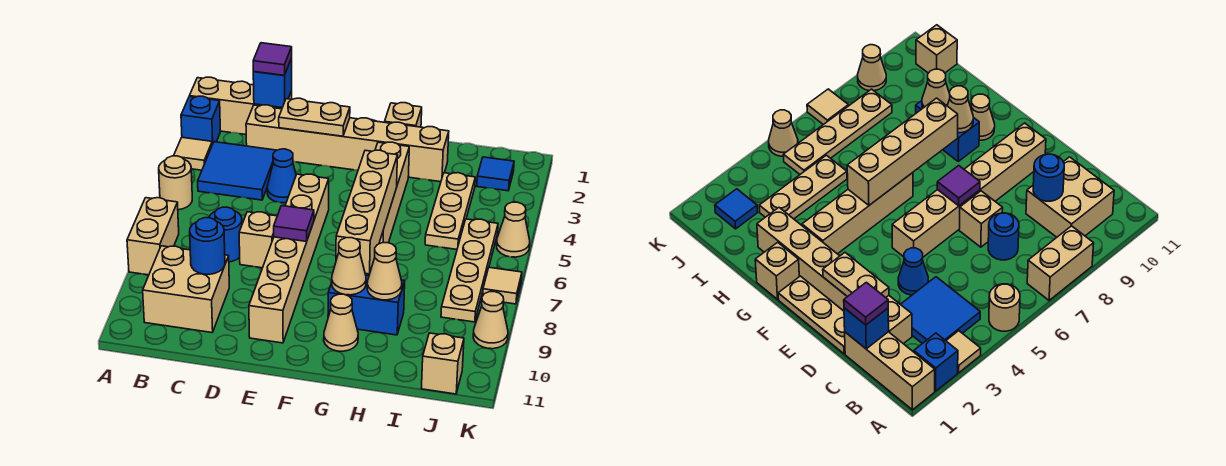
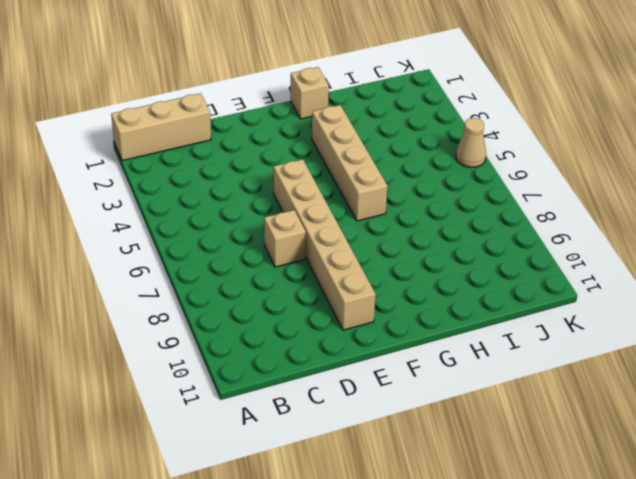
none -> blue 1x1 brick [181,96,220,144]
none -> tan 1x1 tile [174,137,212,170]
none -> tan 1x1 round brick [159,156,192,210]
none -> tan 1x2 brick [127,198,179,275]

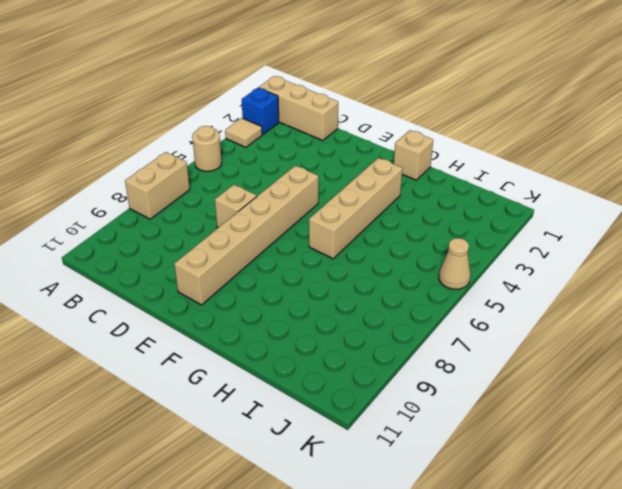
none -> blue 2x2 tile [198,142,277,200]
none -> tan 2x2 brick [143,246,229,333]
none -> tan 1x6 brick [246,105,449,182]
none -> blue 1x1 round brick [209,207,242,262]

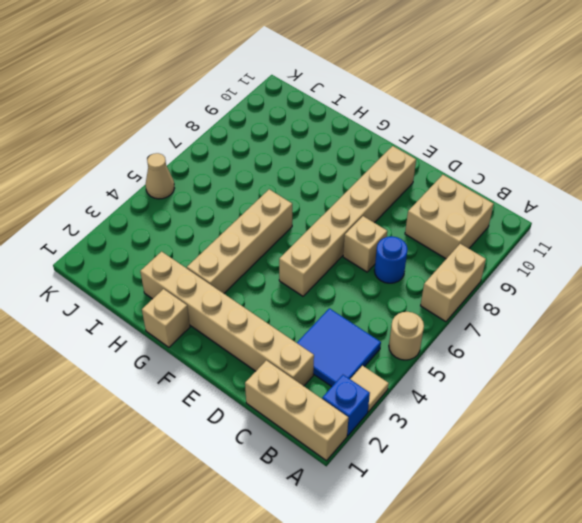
none -> tan 1x3 plate [778,276,845,354]
none -> blue 1x1 cone [267,149,296,203]
none -> blue 1x2 brick [328,275,405,335]
none -> tan 1x1 cone [324,294,358,351]

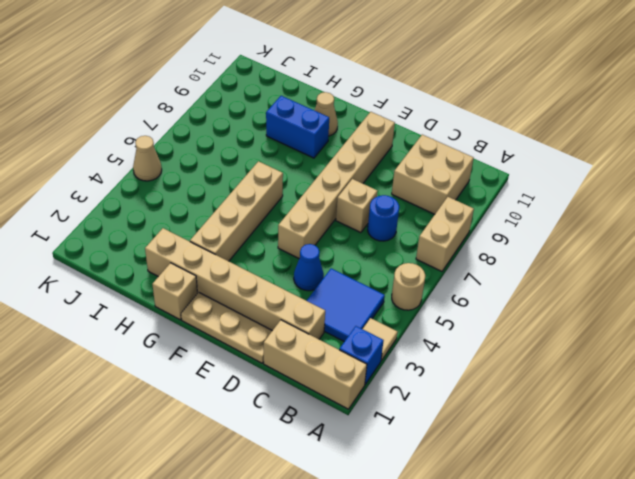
none -> tan 1x3 plate [425,173,475,249]
none -> blue 1x1 tile [477,157,514,191]
none -> tan 1x4 plate [441,219,498,322]
none -> tan 1x1 brick [421,333,464,394]

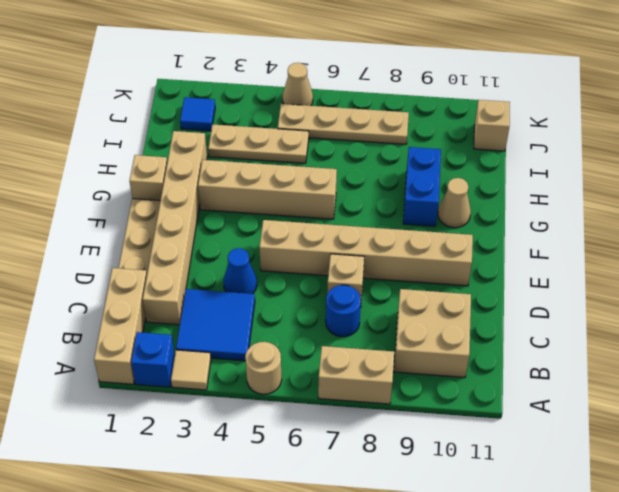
none -> tan 1x1 tile [483,267,522,304]
none -> tan 1x1 cone [473,292,508,349]
none -> blue 1x1 brick [253,58,292,108]
none -> blue 1x1 round brick [190,218,225,274]

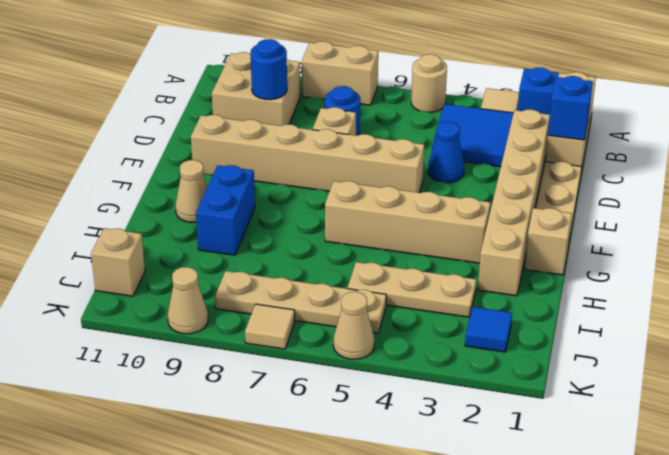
none -> tan 1x2 plate [279,98,350,136]
none -> purple 1x1 tile [274,206,314,242]
none -> tan 1x4 brick [336,150,397,274]
none -> tan 1x1 cone [332,238,366,295]

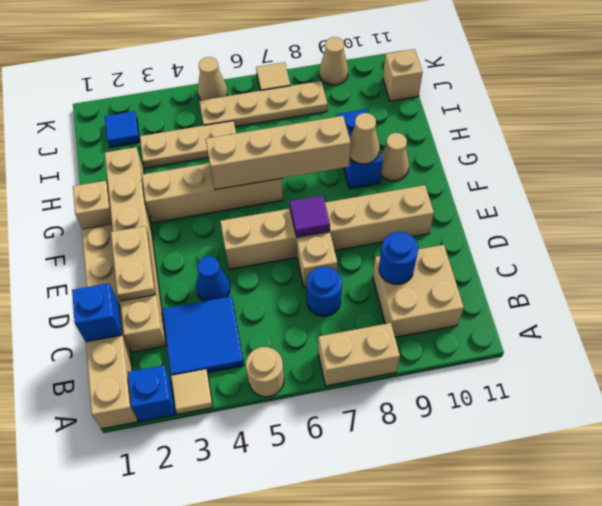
none -> tan 1x1 cone [367,243,402,300]
none -> purple 1x1 tile [253,43,292,75]

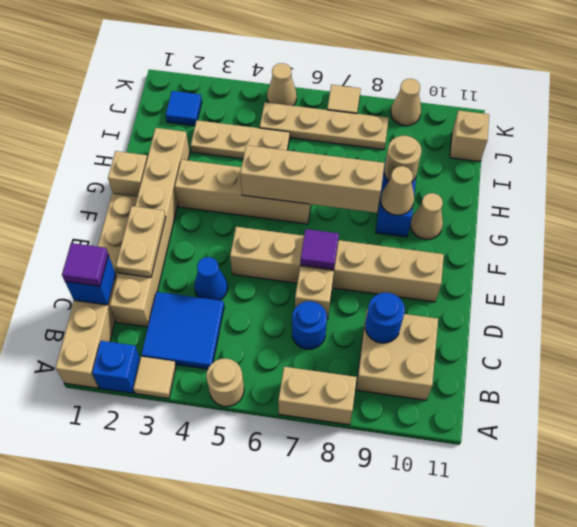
tan 1x1 round brick [384,136,422,182] -> tan 1x1 cone [367,243,402,300]

